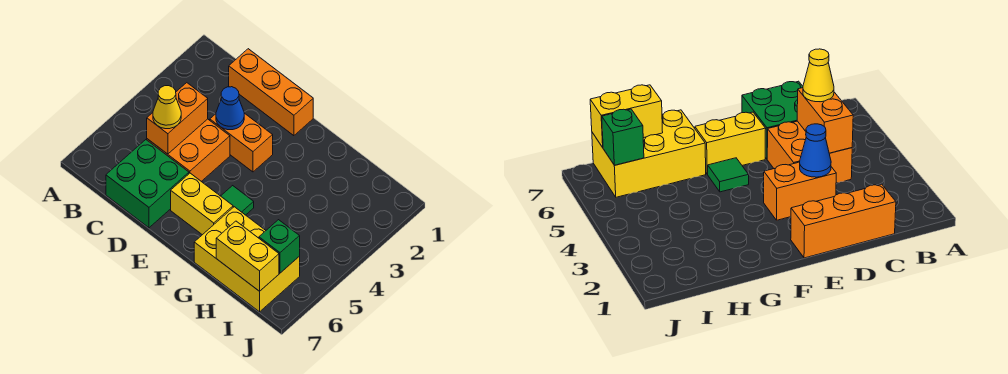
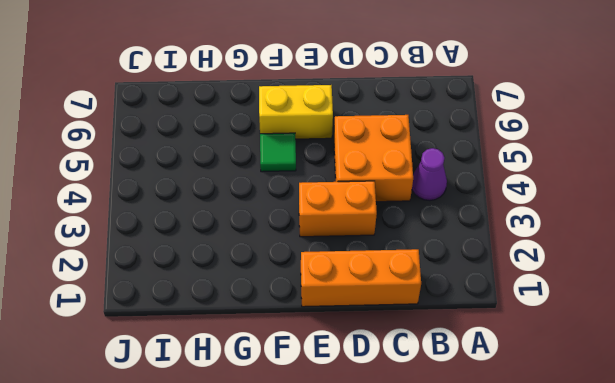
purple 1x1 cone [412,148,447,201] -> none
none -> green 2x2 brick [106,140,189,228]
none -> yellow 2x3 brick [194,207,300,312]
none -> orange 1x2 brick [147,83,208,154]

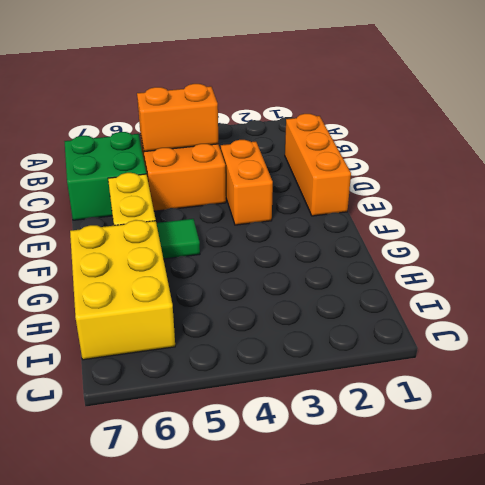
none -> blue 1x1 cone [216,87,244,130]
none -> yellow 1x2 brick [216,221,279,291]
none -> green 1x1 brick [259,220,300,273]

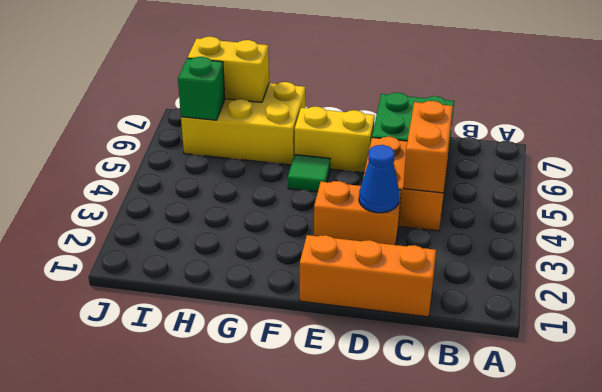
none -> yellow 1x1 cone [153,86,181,129]

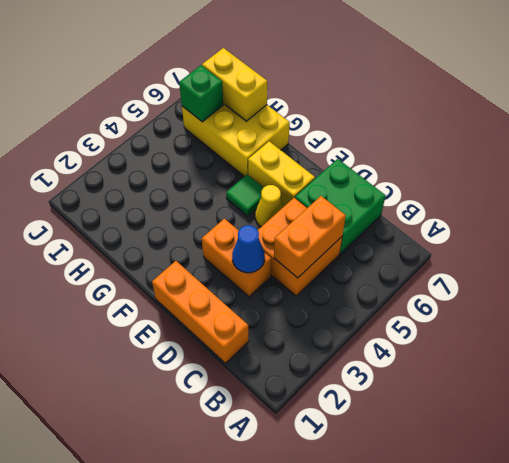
yellow 1x1 cone [255,185,283,227] -> yellow 1x1 cone moved to [153,86,181,129]

